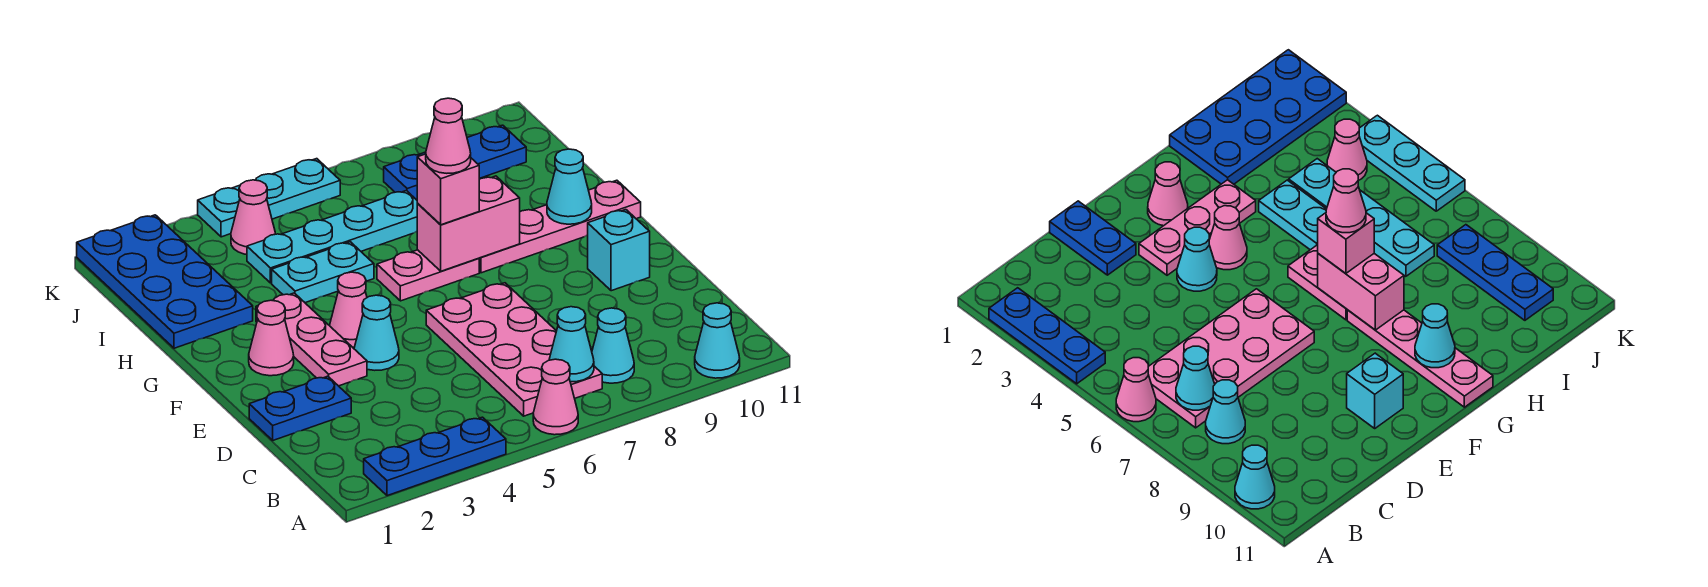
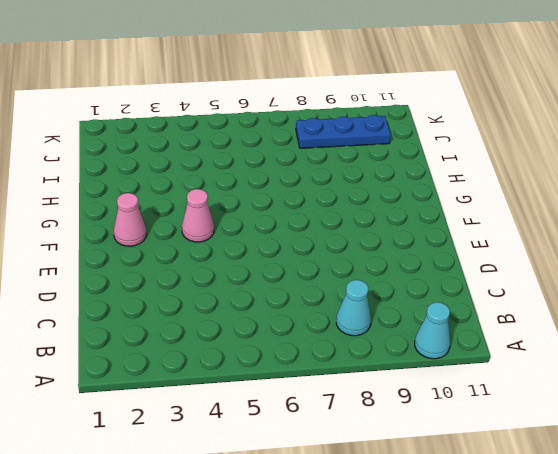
none -> blue 1x3 plate [364,417,506,496]
none -> pink 1x1 cone [533,359,578,435]
none -> pink 2x4 plate [426,283,602,416]

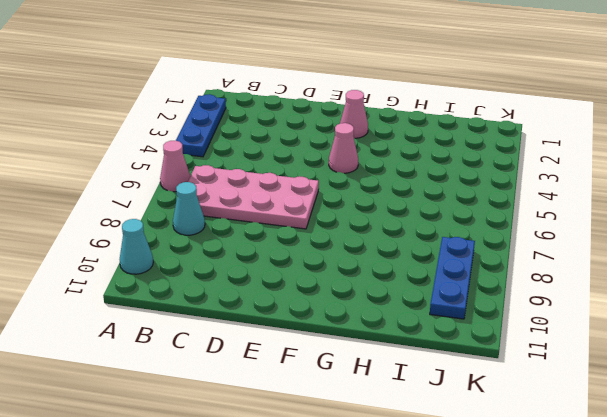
none -> blue 1x2 plate [249,376,351,440]
none -> pink 1x3 plate [256,293,367,386]
none -> cyan 1x1 cone [354,295,399,370]

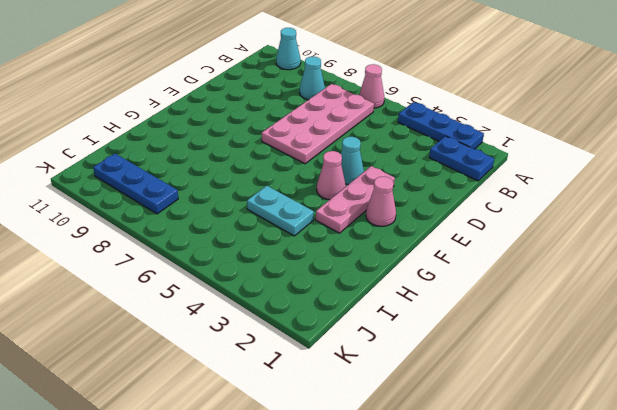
blue 1x2 plate [429,136,494,181] -> blue 1x2 plate moved to [249,376,351,440]
none -> cyan 1x1 brick [588,210,650,291]
none -> pink 1x2 plate [377,250,479,301]
none -> pink 1x4 plate [479,180,641,273]

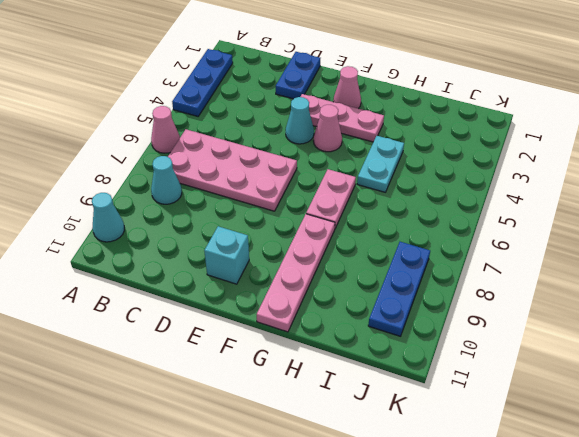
none -> blue 2x4 plate [77,215,253,348]
none -> cyan 1x4 plate [247,191,418,283]
none -> pink 1x1 cone [231,180,275,255]

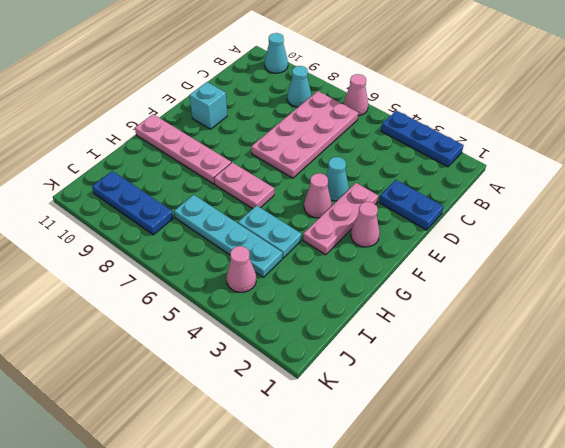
none -> blue 2x4 plate [77,215,253,348]
none -> cyan 1x3 plate [198,159,340,237]
none -> cyan 1x1 cone [549,307,594,382]

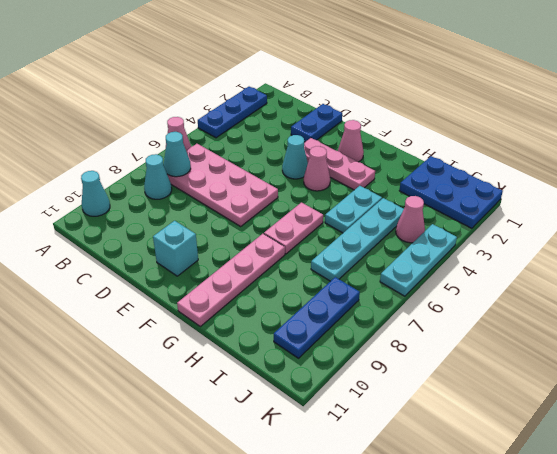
blue 2x3 plate [399,156,503,228] -> blue 2x4 plate [77,215,253,348]
none -> pink 1x2 brick [417,176,520,271]
none -> cyan 1x1 cone [547,149,592,224]
none -> pink 1x1 brick [417,154,479,225]

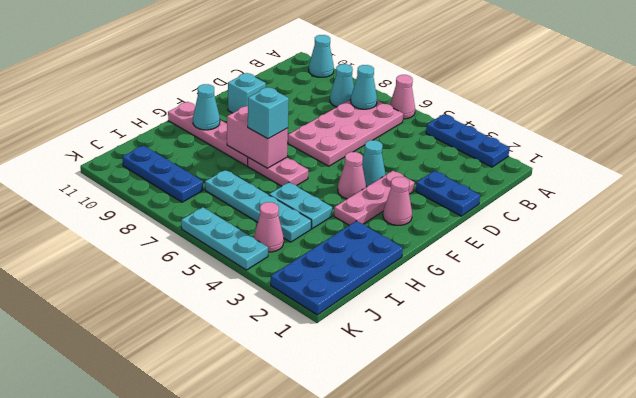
cyan 1x1 brick [248,87,289,139] -> pink 1x1 brick [417,154,479,225]
none -> pink 1x1 cone [426,98,471,173]

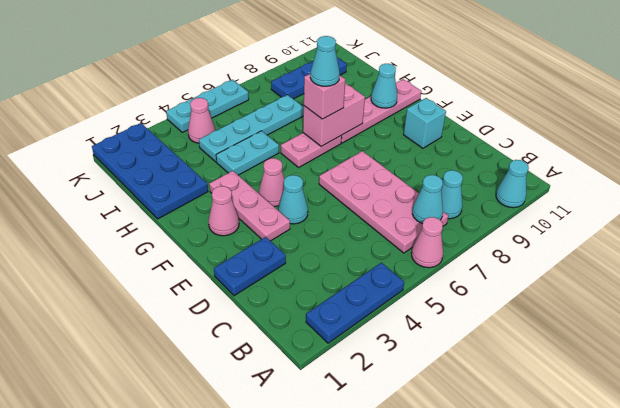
cyan 1x1 cone [310,36,340,86] -> pink 1x1 cone [426,98,471,173]

